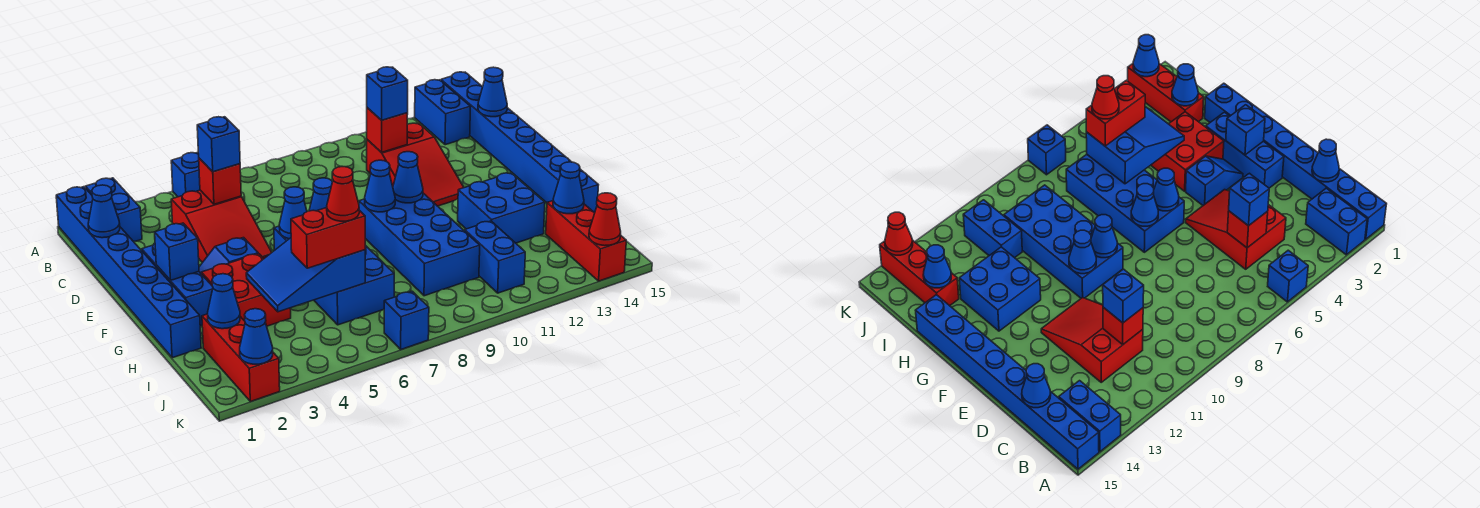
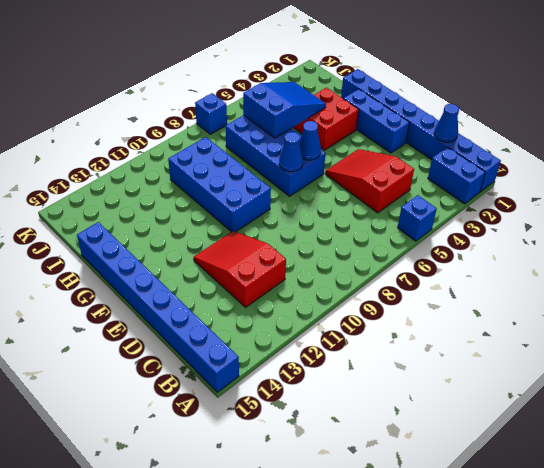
none -> blue 1x2 brick [415,80,470,145]
none -> blue 1x2 slope [199,238,258,273]
none -> blue 2x2 brick [458,173,545,243]
none -> red 1x3 brick [202,314,280,402]

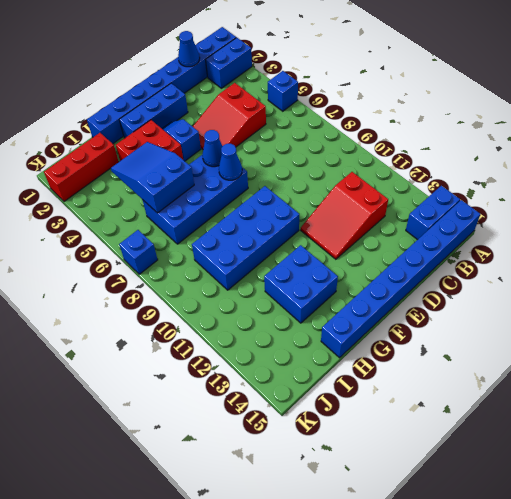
none -> blue 1x2 brick [465,221,525,293]
none -> red 1x3 brick [546,201,626,281]
none -> red 1x1 brick [199,158,241,204]
none -> red 1x1 brick [367,108,408,152]

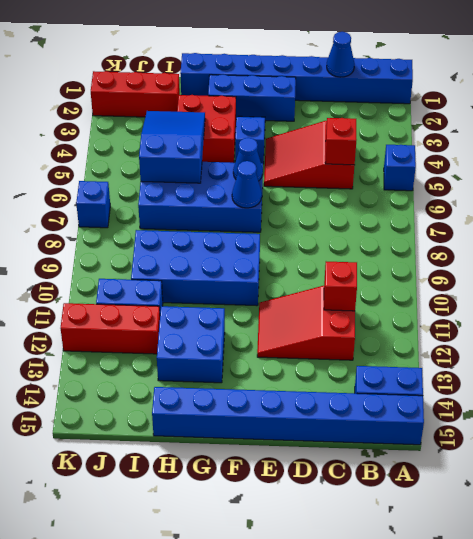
red 1x3 brick [60,303,160,354] -> red 1x3 brick moved to [546,201,626,281]
none -> blue 1x2 brick [85,178,142,242]
none -> blue 1x1 cone [478,67,507,117]
none -> blue 1x1 brick [155,223,199,280]
none -> blue 1x1 cone [365,160,395,212]

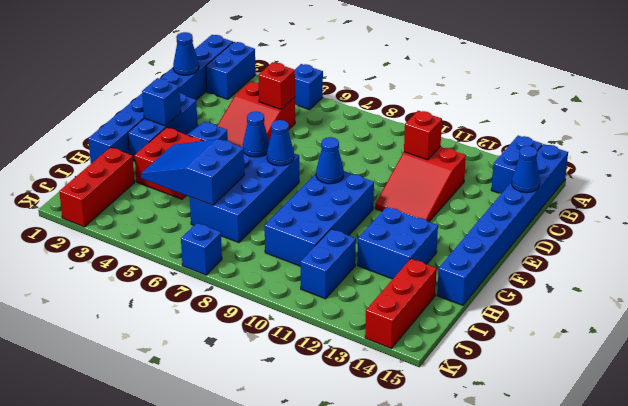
none -> blue 1x1 cone [393,152,423,203]
none -> blue 1x1 cone [208,274,240,329]
none -> blue 1x1 cone [553,162,584,214]
none -> blue 1x1 cone [240,309,273,364]

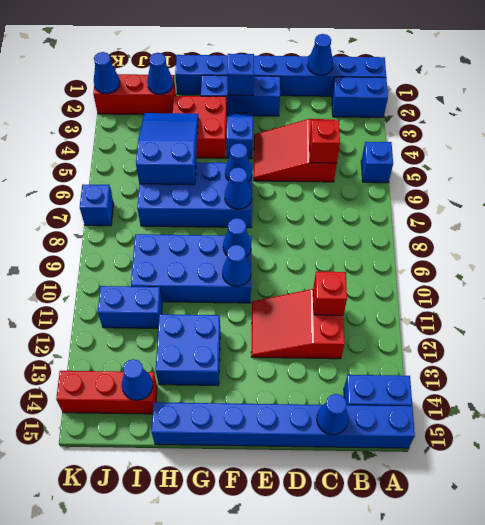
none -> red 1x1 cone [589,193,621,246]
none -> blue 1x1 brick [197,117,240,172]
none -> blue 1x1 brick [367,67,408,120]
none -> red 1x2 brick [291,208,365,268]

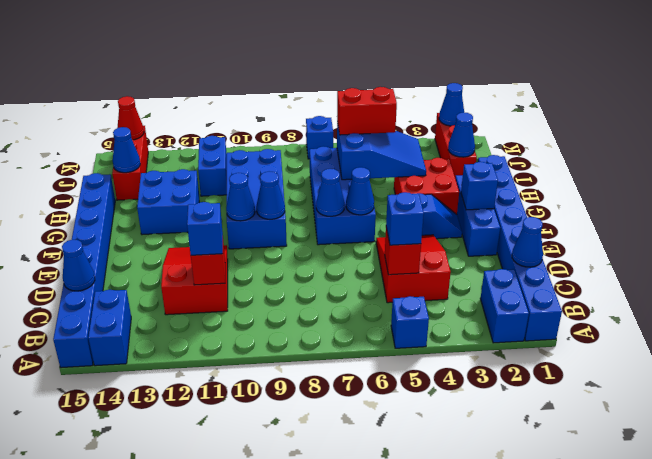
none -> red 1x1 cone [327,167,359,221]

